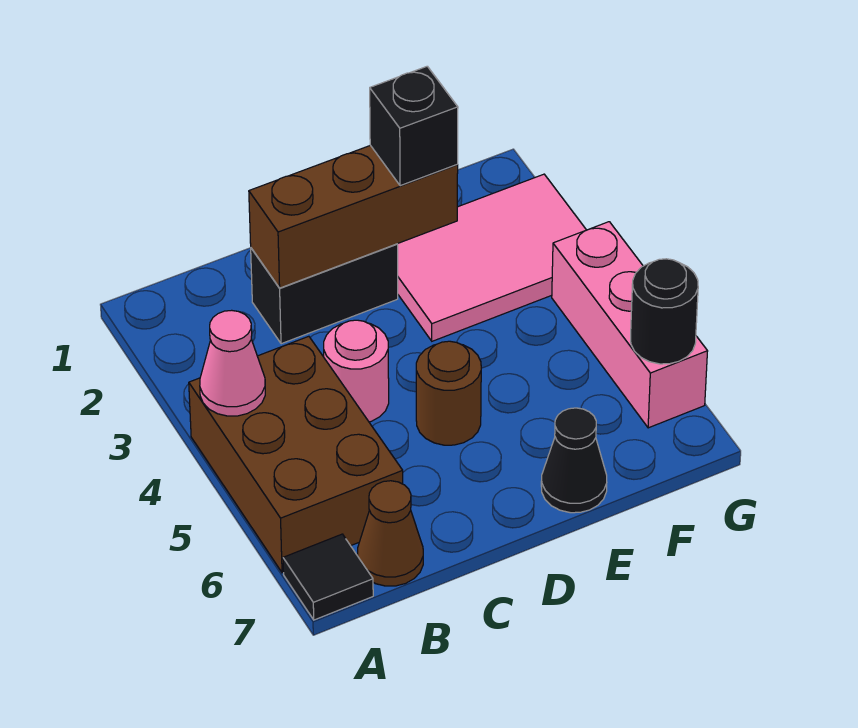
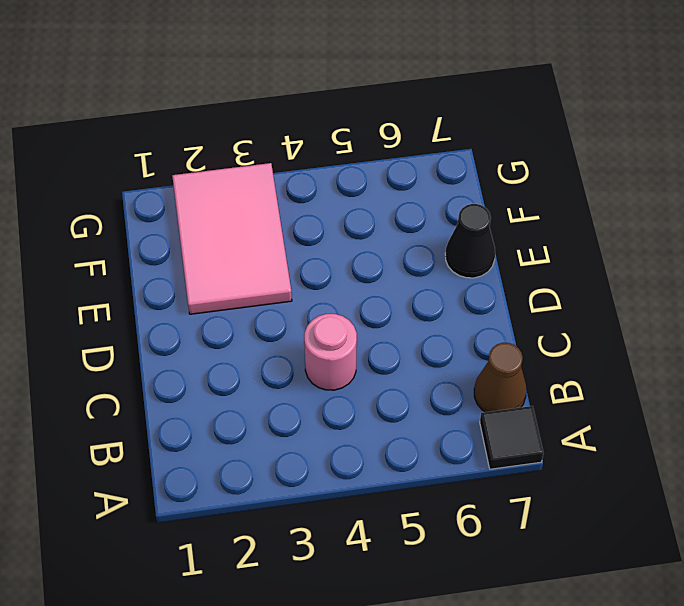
none -> brown 2x3 brick [189,336,403,573]
none -> black 1x2 brick [251,244,398,344]
none -> brown 1x1 round brick [416,341,481,445]

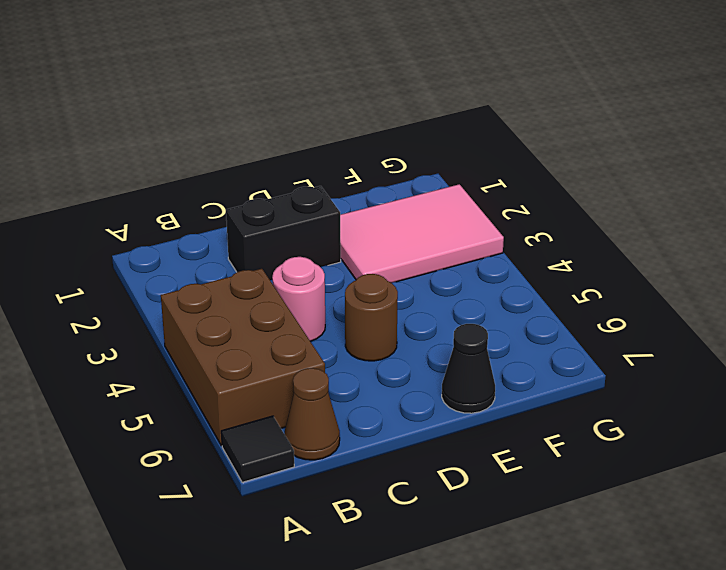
none -> pink 1x3 brick [552,222,708,428]
none -> pink 1x1 cone [200,310,265,416]
none -> brown 1x3 brick [249,145,458,288]

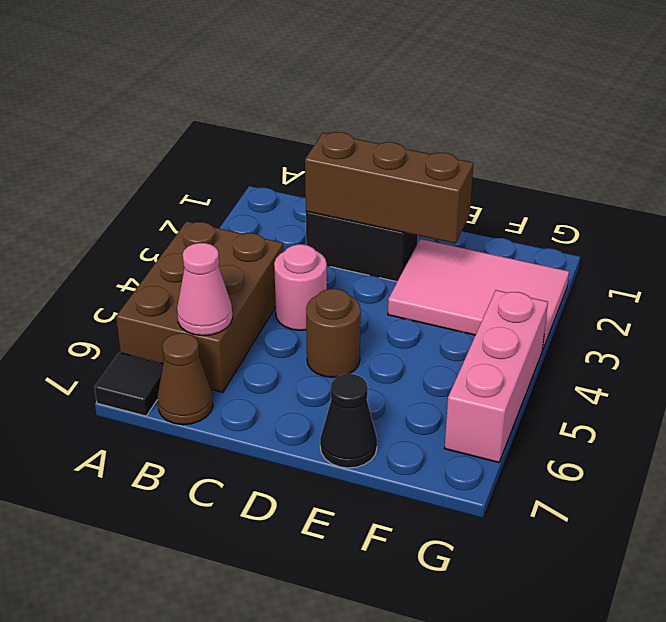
pink 1x1 cone [177,243,233,336] -> pink 1x1 cone moved to [200,310,265,416]
none -> black 1x1 round brick [631,259,698,364]
none -> black 1x1 brick [370,66,458,186]

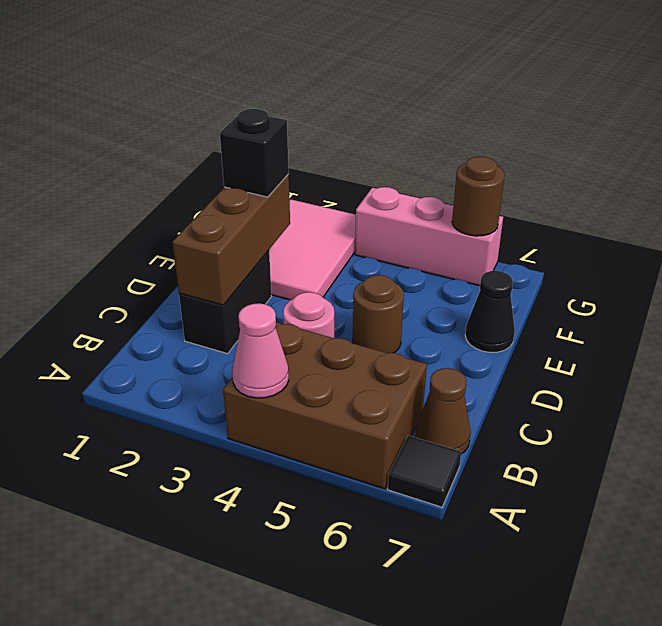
brown 1x1 round brick [452,157,505,236] -> black 1x1 round brick [631,259,698,364]

